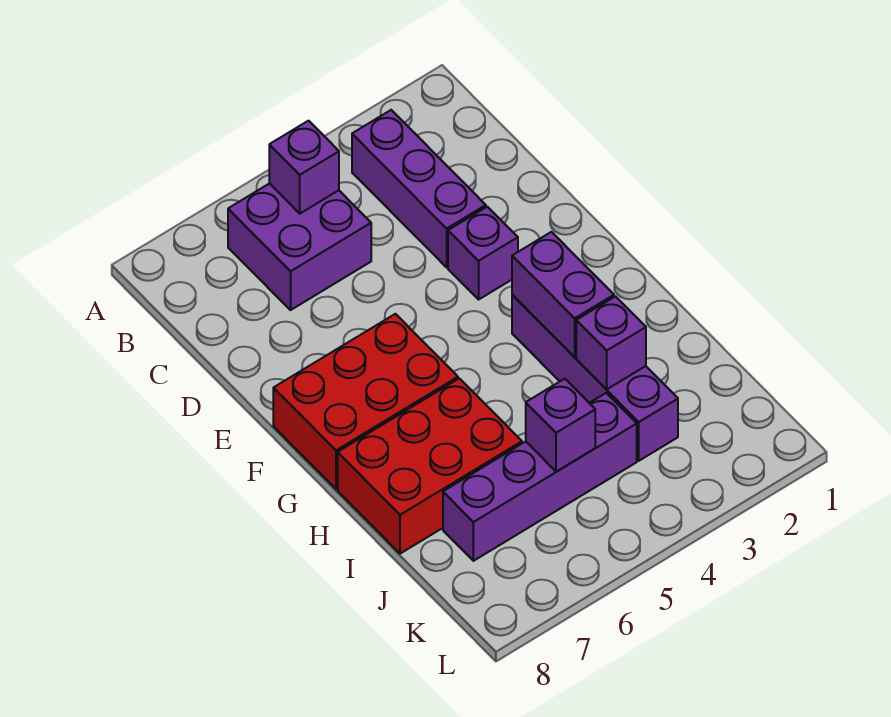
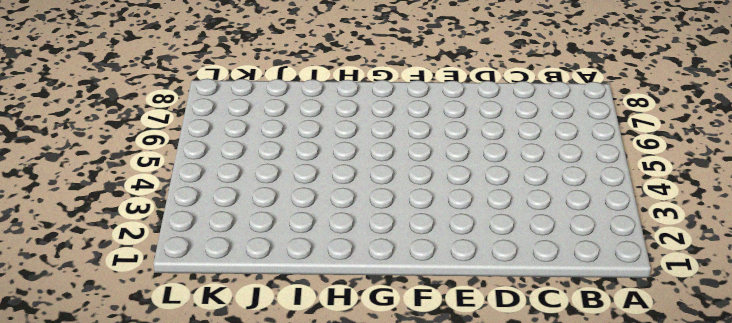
none -> purple 1x3 brick [352,110,486,267]
none -> purple 2x2 brick [228,183,371,310]

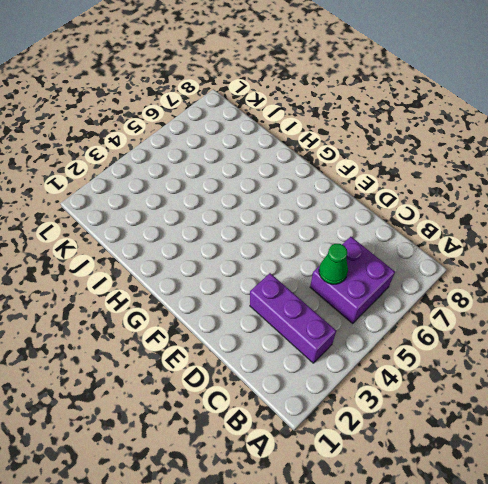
green 1x1 cone [319,244,348,284] -> none
none -> purple 1x1 brick [448,207,518,299]
none -> red 2x3 brick [273,314,458,489]

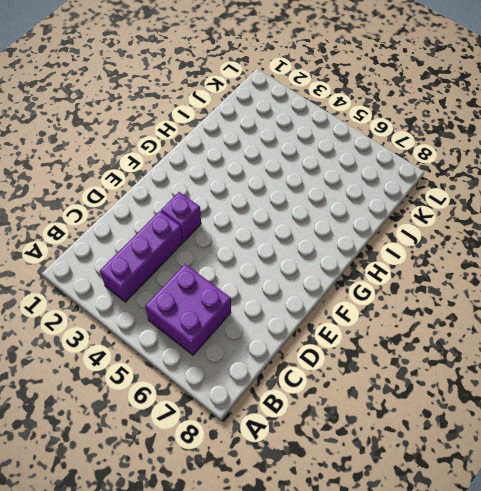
none -> red 2x3 brick [273,314,458,489]
none -> purple 1x4 brick [512,295,678,461]

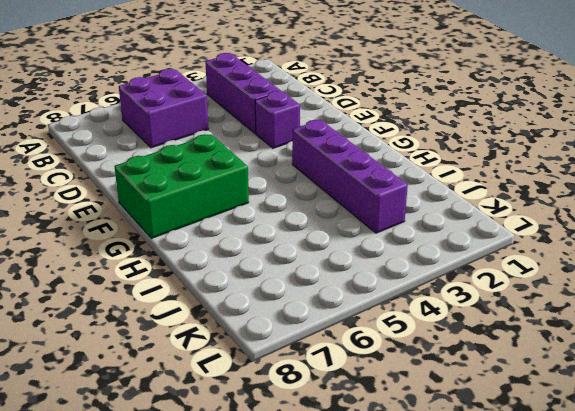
green 2x3 brick [114,134,249,238] -> red 2x3 brick [273,314,458,489]
none -> red 2x3 brick [338,378,522,554]
none -> purple 1x4 brick [443,393,637,561]

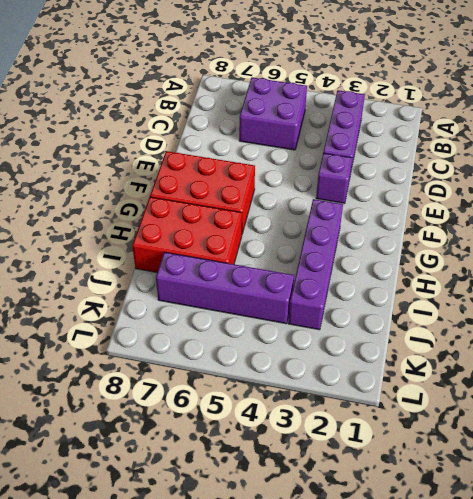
none -> purple 1x1 brick [269,121,339,214]
none -> purple 1x2 brick [512,232,614,357]

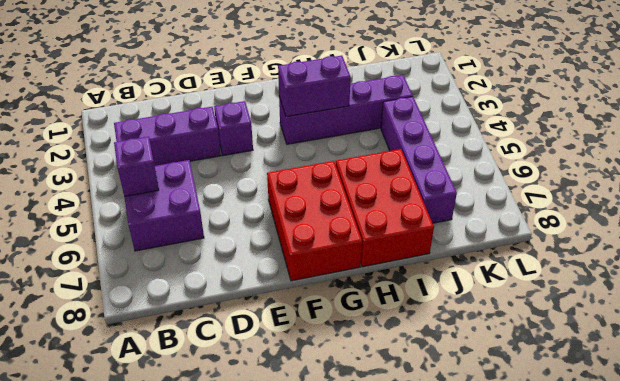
none -> purple 1x1 brick [576,296,646,389]
none -> purple 1x1 brick [526,379,595,472]

